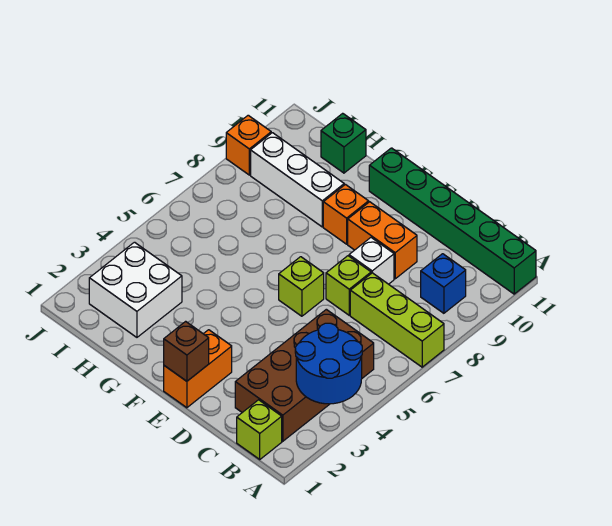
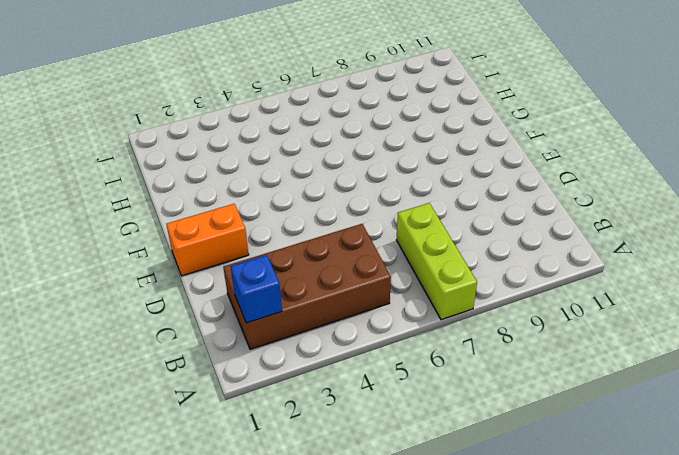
blue 1x1 brick [231,255,282,323] -> blue 1x1 brick moved to [421,254,466,313]
none -> green 1x6 brick [369,148,536,294]
none -> lime 1x1 brick [237,400,282,459]
none -> lime 1x1 brick [326,256,371,315]

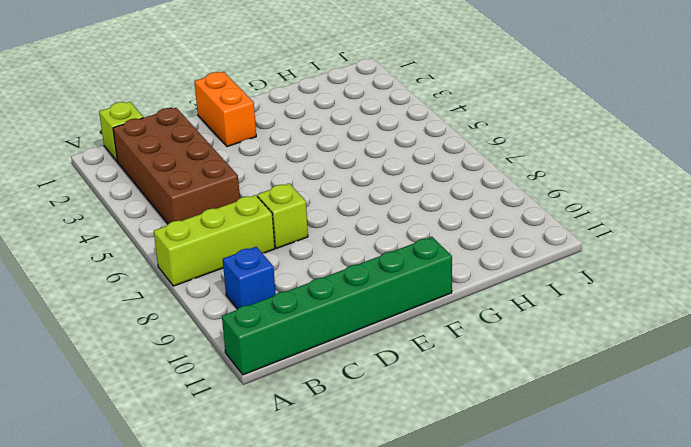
none -> white 1x1 brick [349,238,394,284]
none -> orange 1x2 brick [348,202,417,279]
none -> lime 1x1 brick [279,257,324,316]

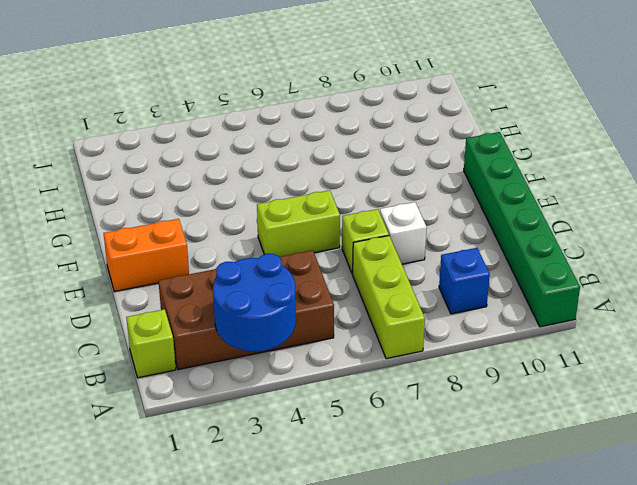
lime 1x2 brick [257,190,340,257] -> lime 1x1 brick [279,257,324,316]
none -> orange 1x2 brick [348,202,417,279]
none -> orange 1x1 brick [323,185,369,244]
none -> white 1x3 brick [251,133,344,227]

